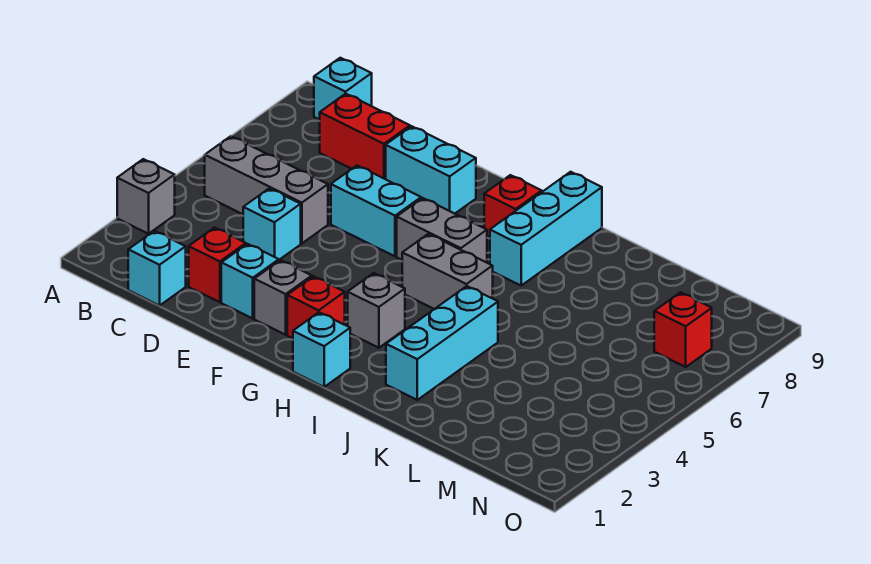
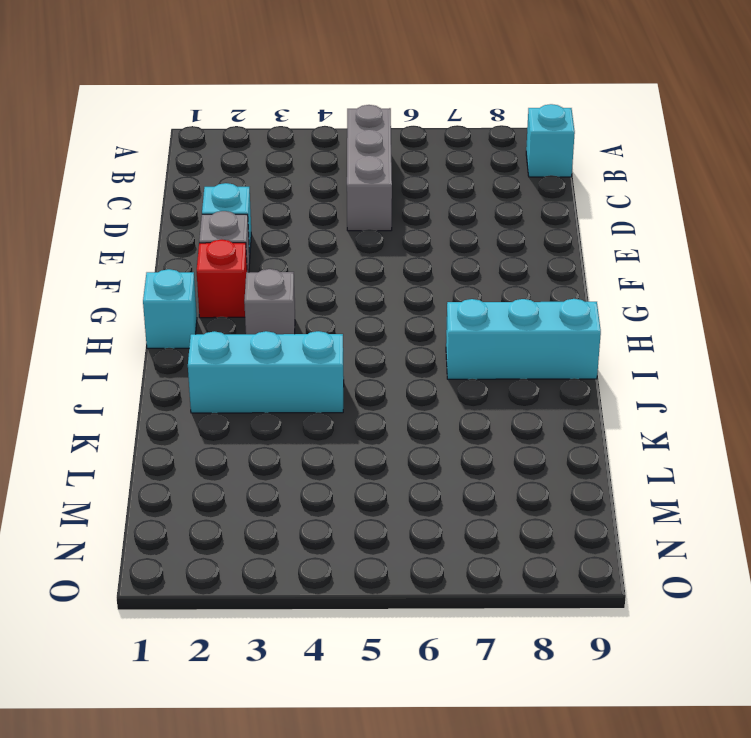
none -> grey 1x1 brick [117,159,175,234]
none -> cyan 1x1 brick [128,231,186,306]
none -> red 1x2 brick [320,94,410,179]

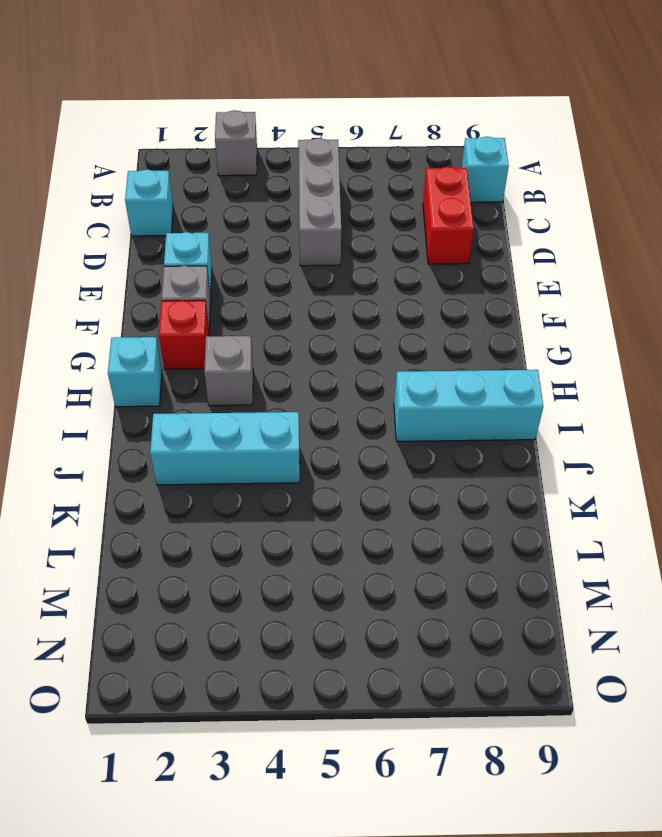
none -> red 1x1 brick [189,228,246,302]
none -> cyan 1x1 brick [243,188,301,260]
none -> cyan 1x2 brick [331,166,421,256]

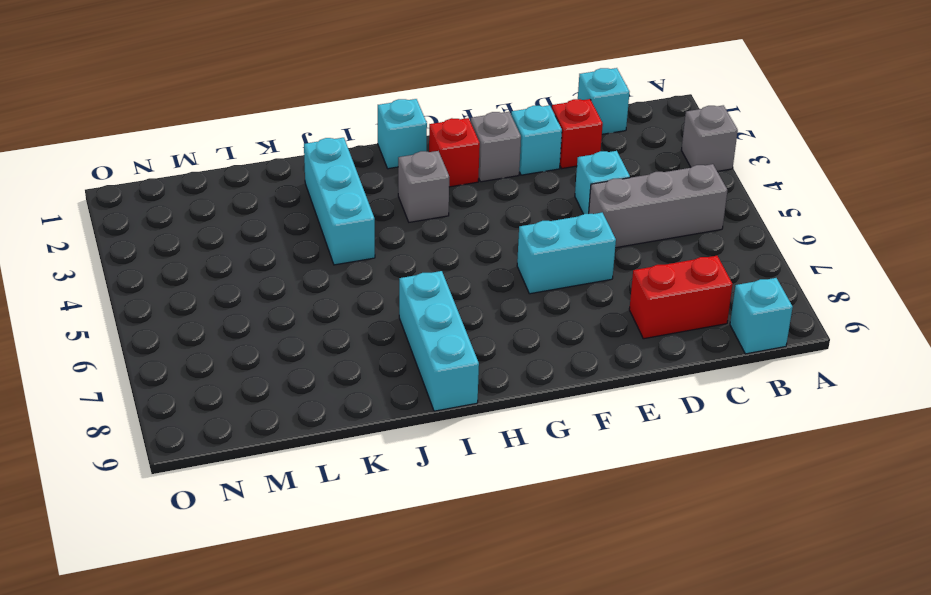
none -> cyan 1x2 brick [386,126,476,214]
none -> grey 1x2 brick [397,198,487,263]
none -> grey 1x2 brick [402,234,493,309]

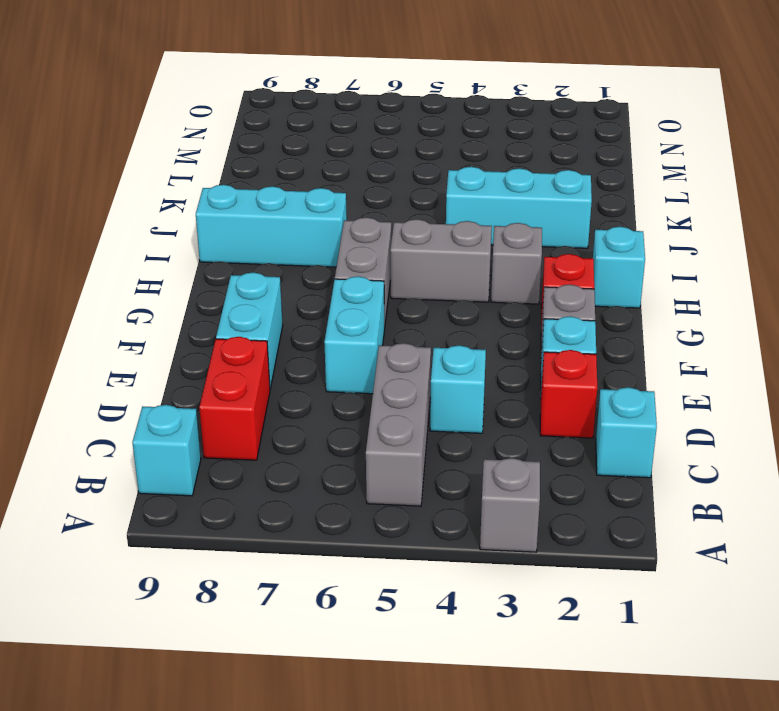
grey 1x2 brick [390,219,492,302] -> grey 1x2 brick turned to [402,234,493,309]
none -> red 1x1 brick [484,175,542,237]
none -> red 1x1 brick [654,292,712,367]

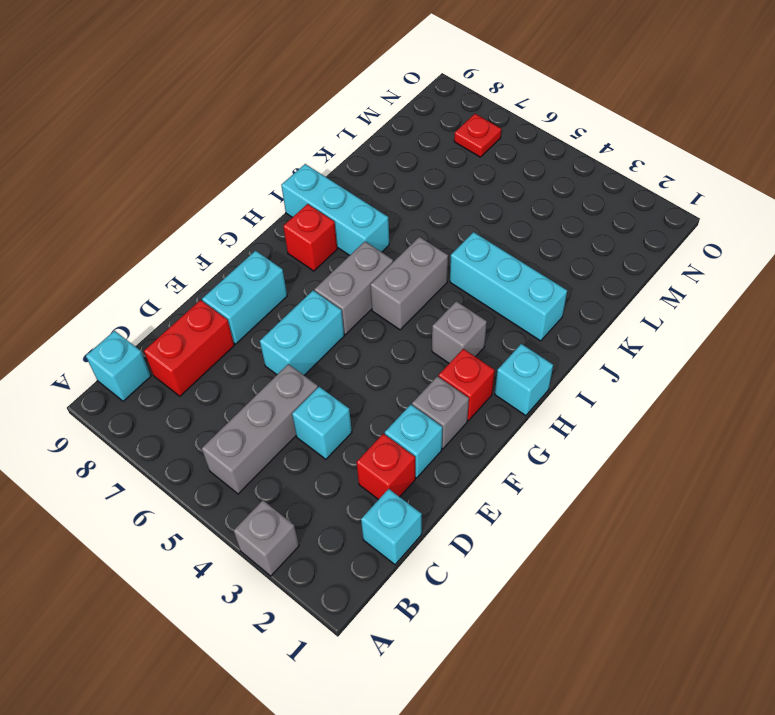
red 1x1 plate [454,114,501,157] -> red 1x1 brick [654,292,712,367]

